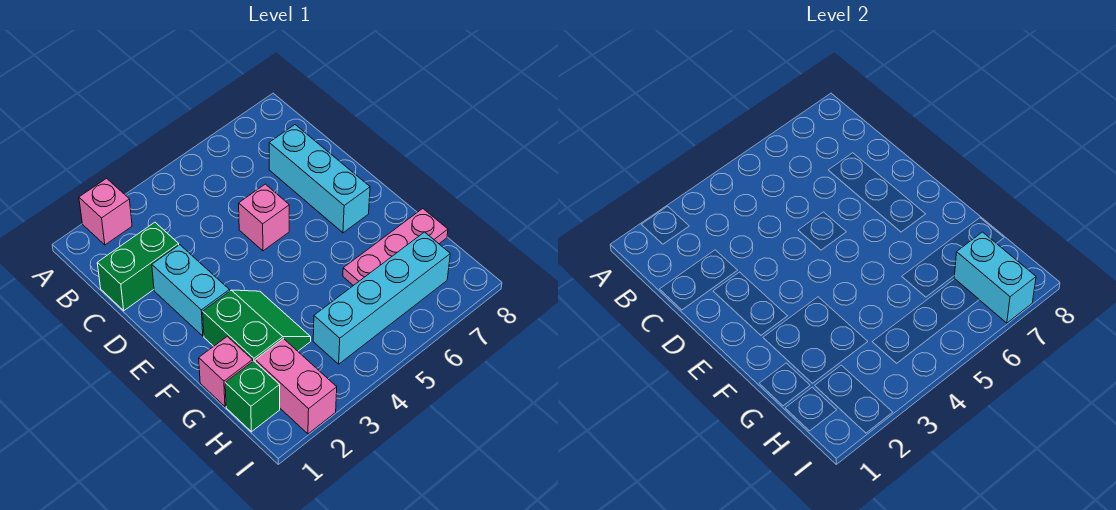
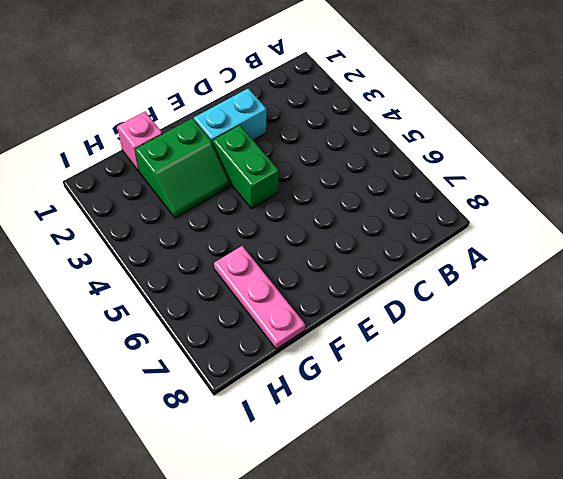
green 1x2 brick [213,125,279,209] -> green 1x2 brick moved to [97,222,179,311]
none -> pink 1x1 brick [79,178,132,245]
none -> cyan 1x3 brick [269,125,370,233]
none -> pink 1x1 brick [239,184,289,251]

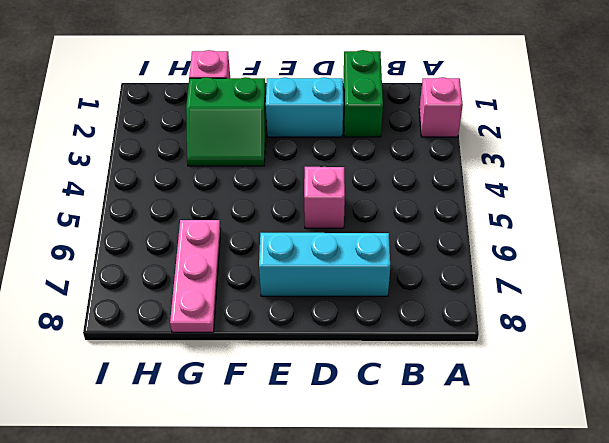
none -> green 1x1 brick [225,361,280,432]
none -> pink 1x2 brick [255,339,337,434]
none -> cyan 1x4 brick [313,232,450,364]

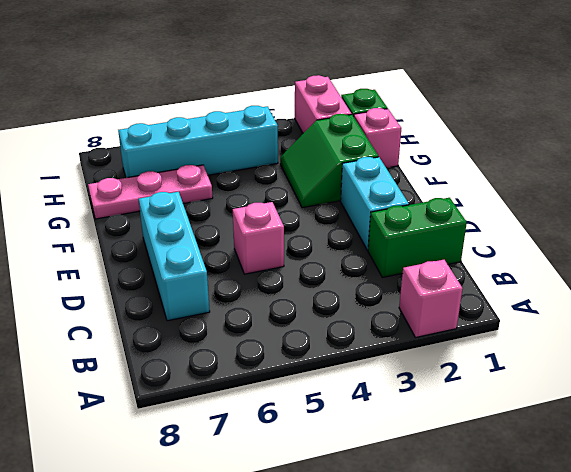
none -> cyan 1x2 brick [954,232,1036,323]

